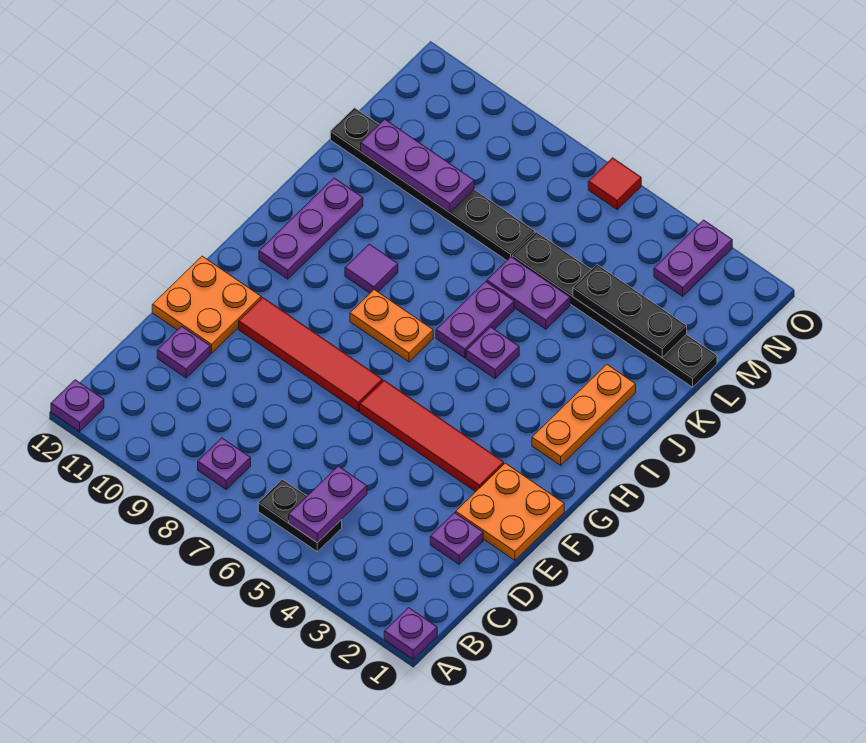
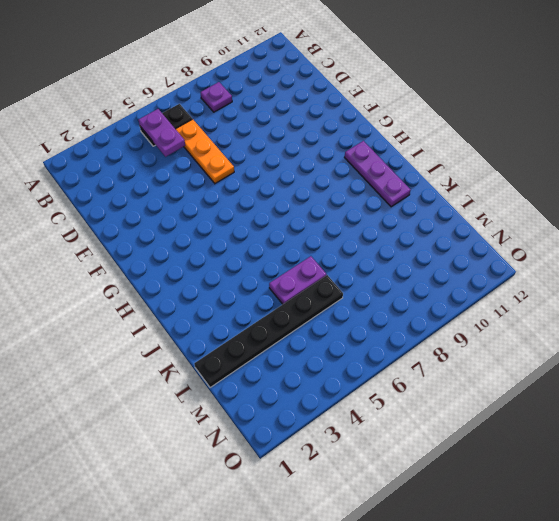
orange 1x3 plate [176,119,234,183] -> orange 1x3 plate moved to [532,365,636,465]
none -> purple 1x1 plate [384,608,437,659]
none -> purple 1x1 plate [51,380,104,431]
none -> purple 1x1 plate [430,513,483,564]

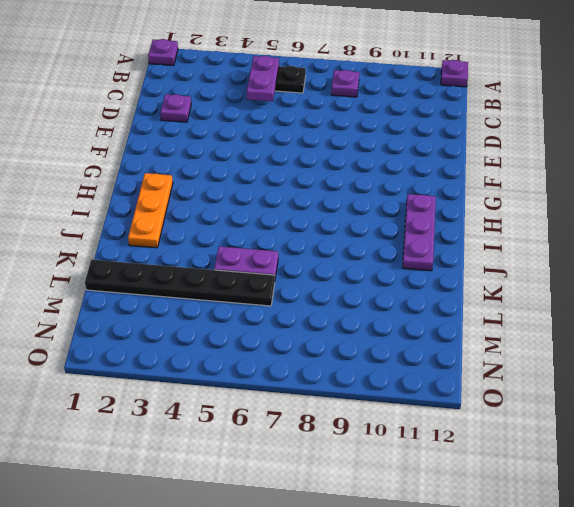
none -> purple 1x1 plate [157,326,210,378]
none -> orange 2x2 plate [456,463,564,560]
none -> orange 2x2 plate [152,256,261,353]

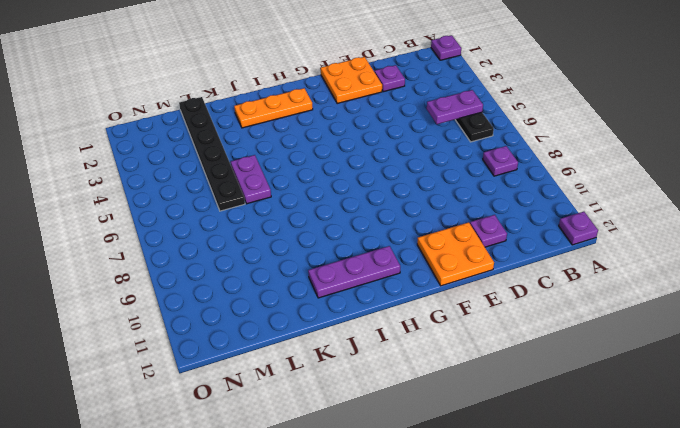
none -> red 1x4 tile [360,381,504,492]
none -> red 1x4 tile [239,298,383,411]
none -> orange 1x2 plate [350,290,433,362]

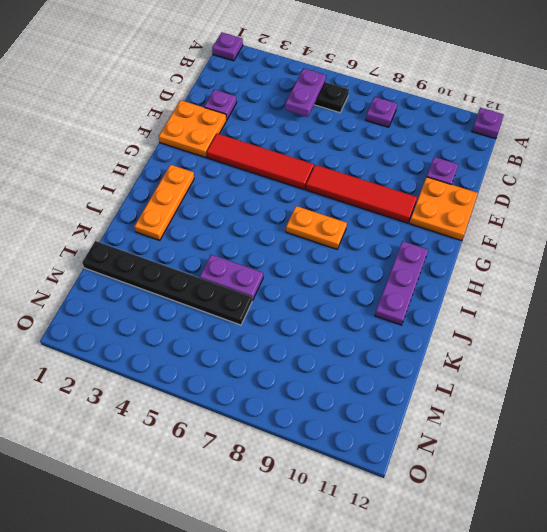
none -> purple 1x1 plate [466,327,519,379]
none -> purple 1x2 plate [436,282,514,358]
none -> purple 1x1 tile [345,244,398,293]

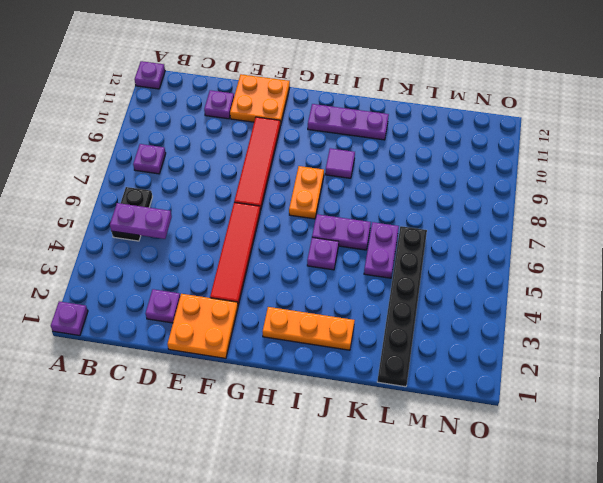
none -> black 1x6 plate [330,108,535,260]
none -> purple 1x2 plate [654,220,732,296]
none -> red 1x1 tile [588,158,641,209]

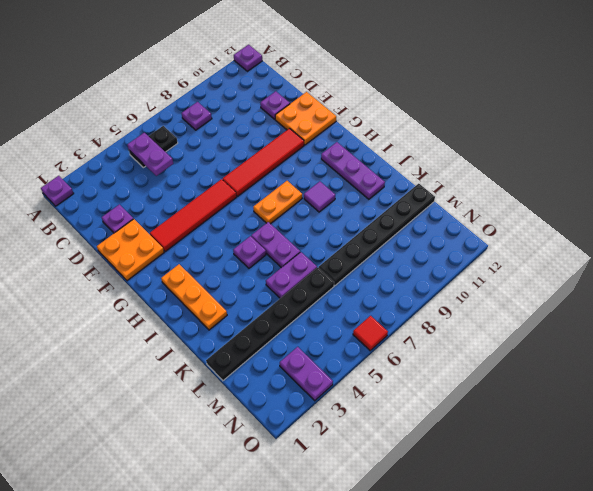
none -> black 1x3 plate [573,264,687,357]
none -> purple 1x3 plate [361,119,474,212]

